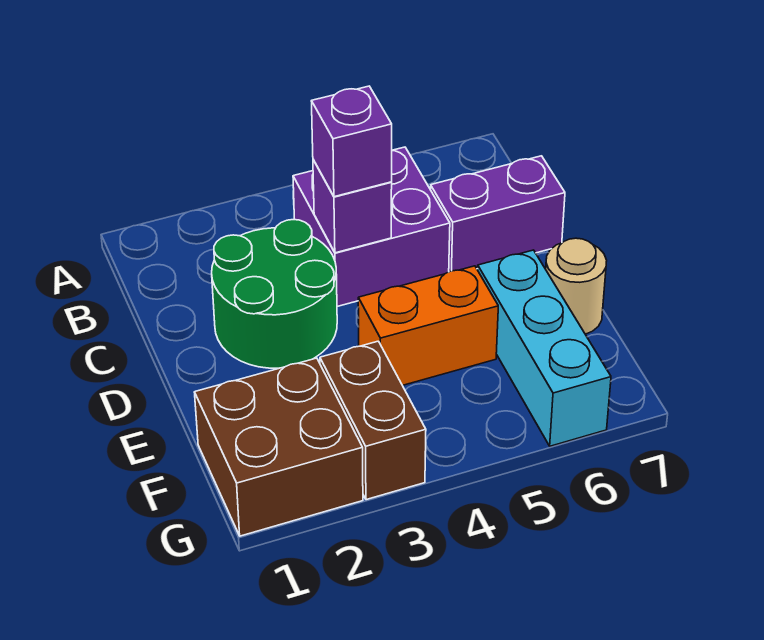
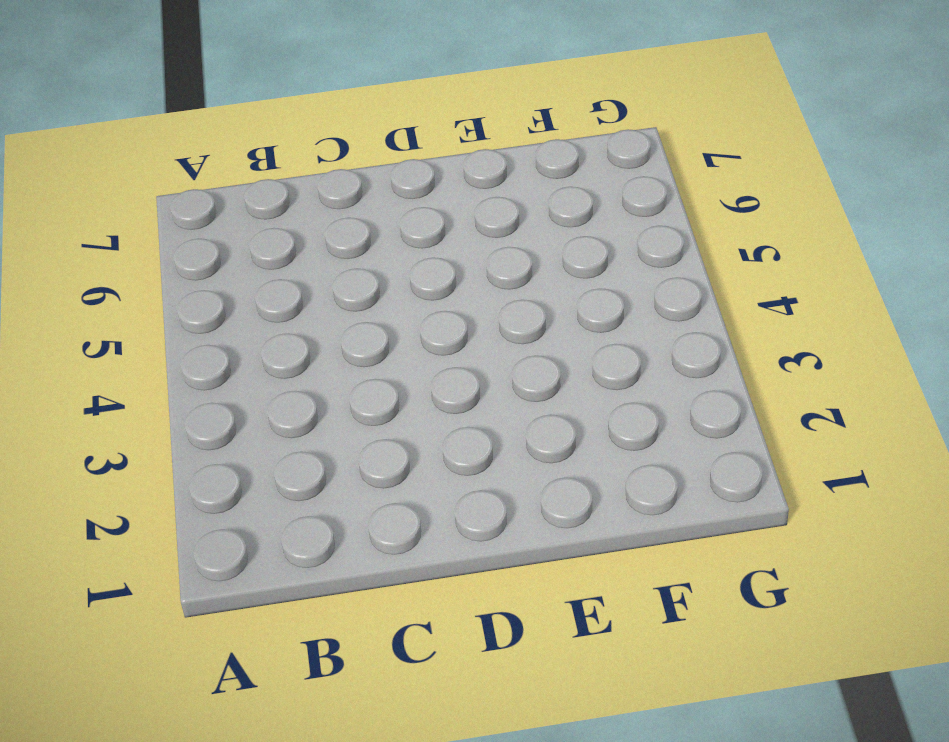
none -> purple 2x2 brick [293,147,450,307]
none -> green 2x2 round brick [212,220,337,368]

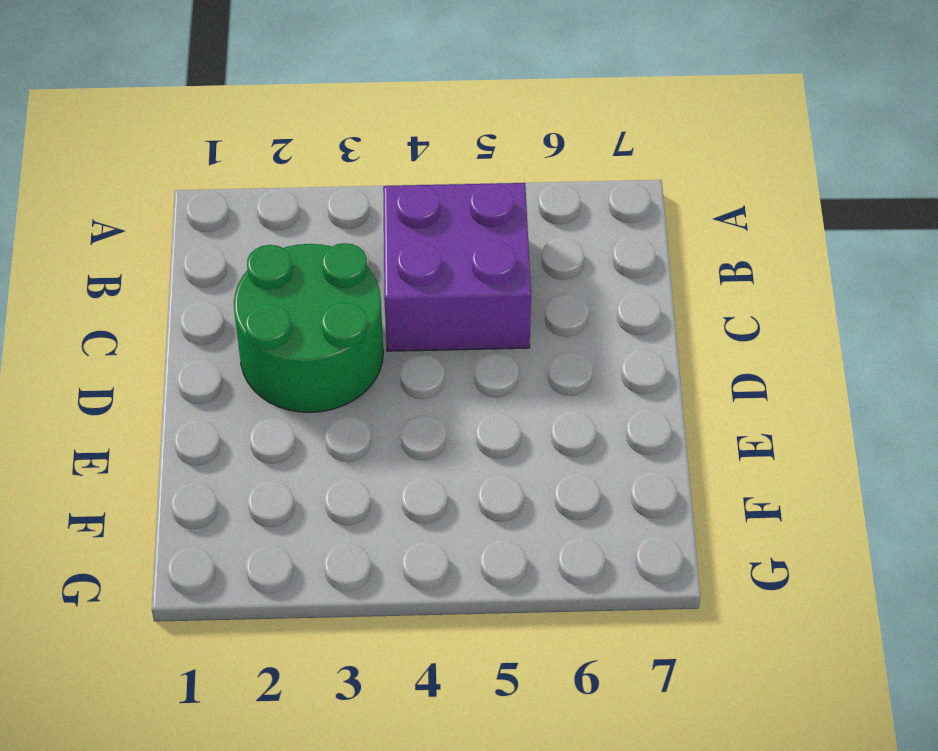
none -> purple 1x2 brick [431,156,565,272]
none -> orange 1x2 brick [358,266,498,385]

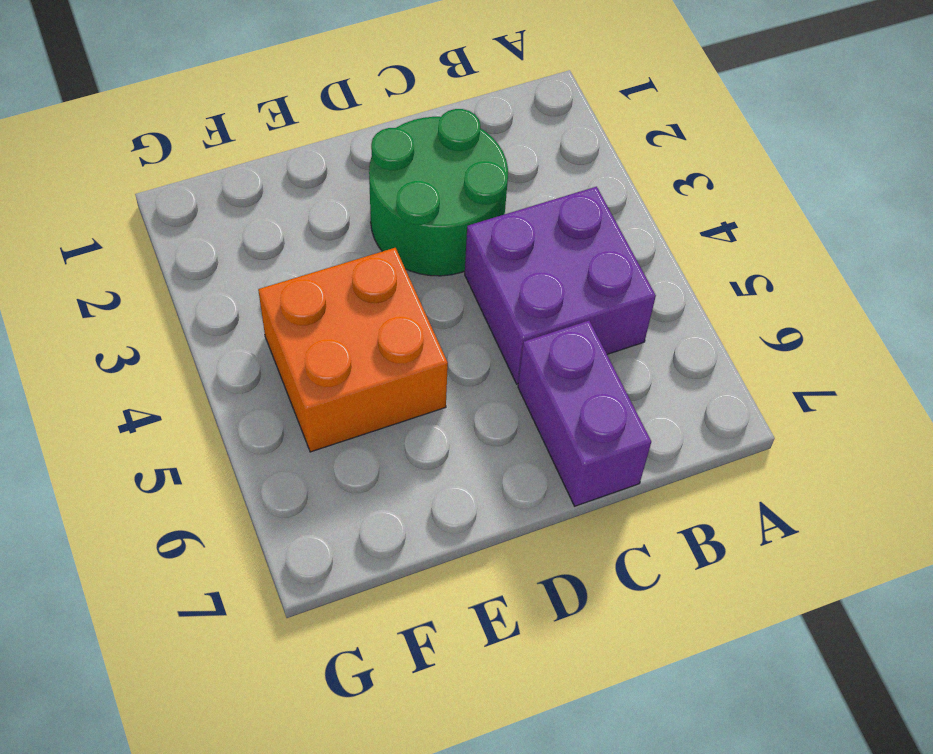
orange 2x2 brick [258,248,448,452] -> orange 1x2 brick [358,266,498,385]
none -> cyan 1x3 brick [478,250,611,446]
none -> tan 1x1 round brick [546,238,607,334]

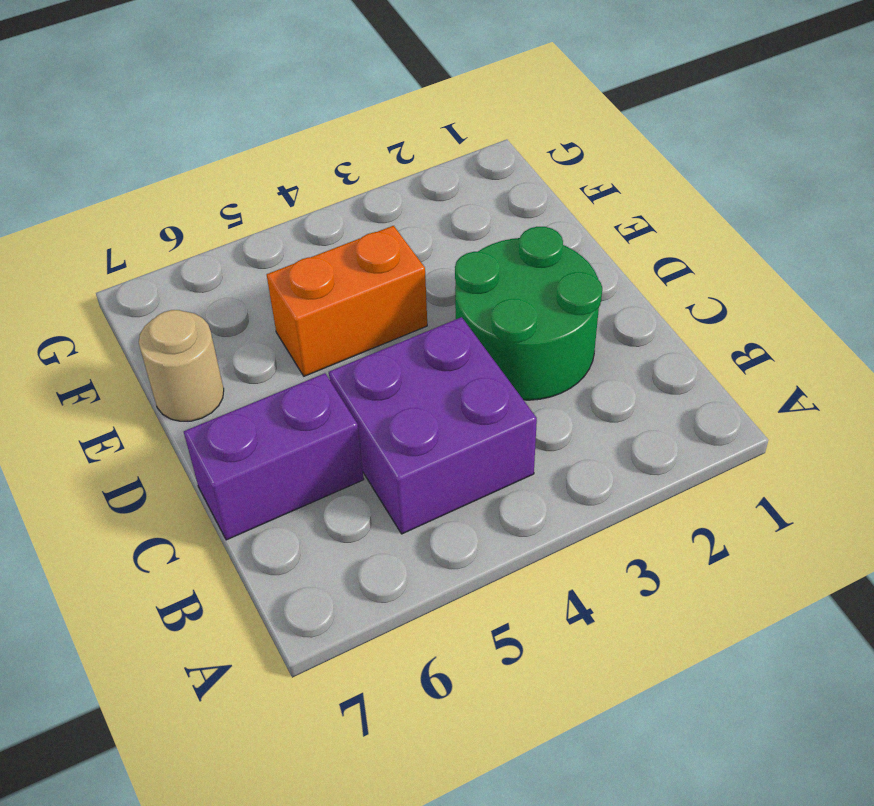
none -> cyan 1x3 brick [478,250,611,446]
none -> brown 2x2 brick [195,358,363,536]

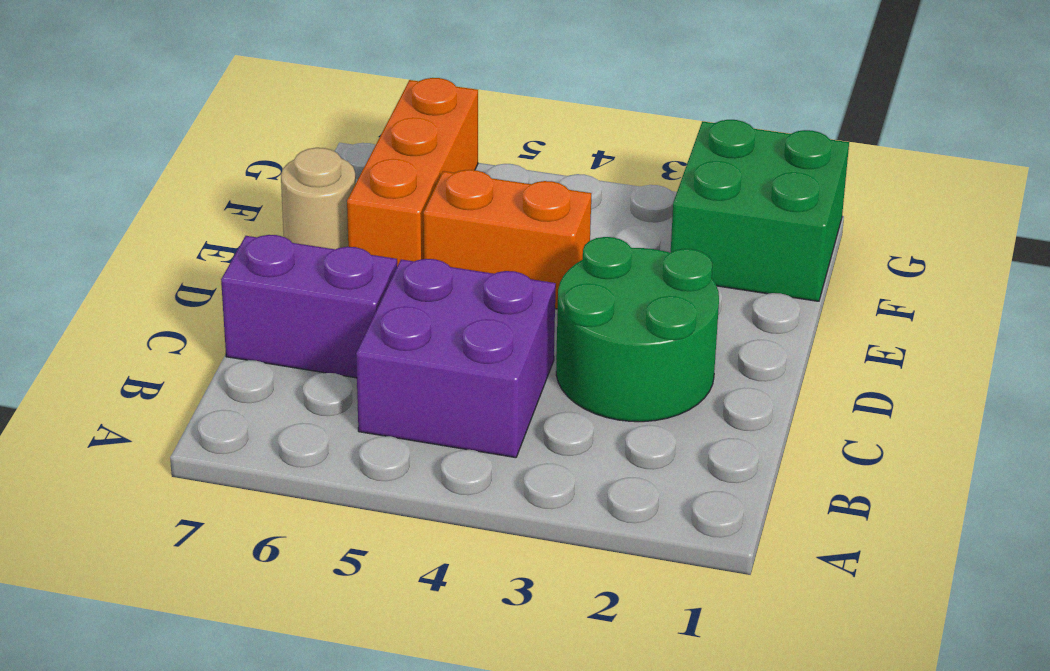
orange 1x3 brick [347,78,478,266] -> cyan 1x3 brick [478,250,611,446]
green 2x2 brick [671,120,849,301] -> brown 2x2 brick [195,358,363,536]
none -> brown 1x2 brick [320,341,426,500]
none -> purple 1x1 brick [313,160,392,253]

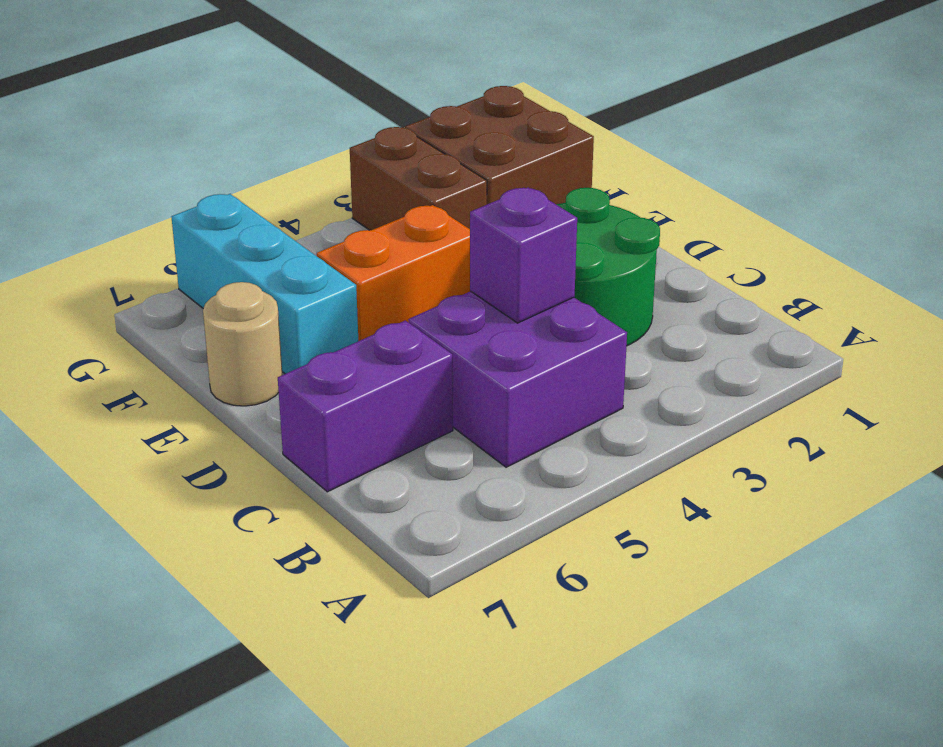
none -> purple 1x1 brick [311,86,392,197]

